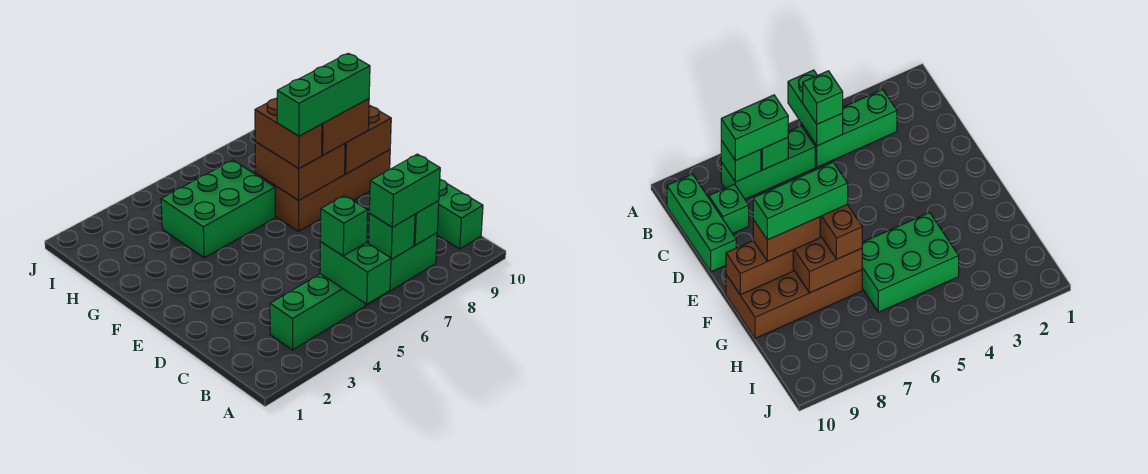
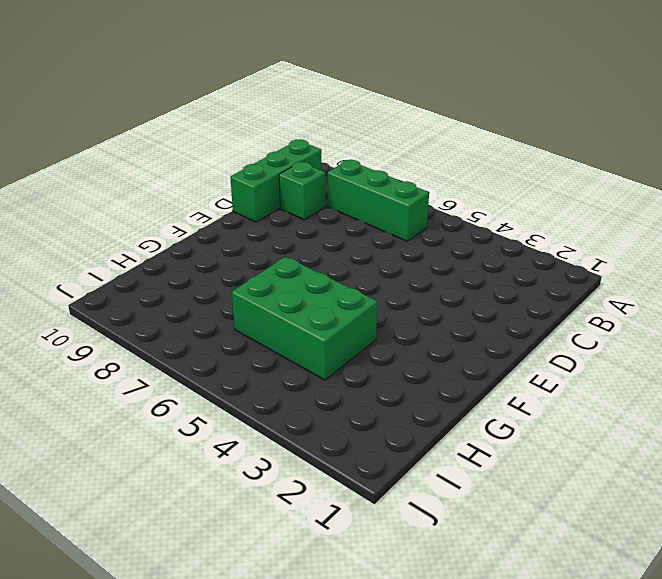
none -> green 1x3 brick [270,274,365,350]
none -> brown 2x4 brick [256,150,390,231]
none -> green 1x2 brick [320,242,391,304]

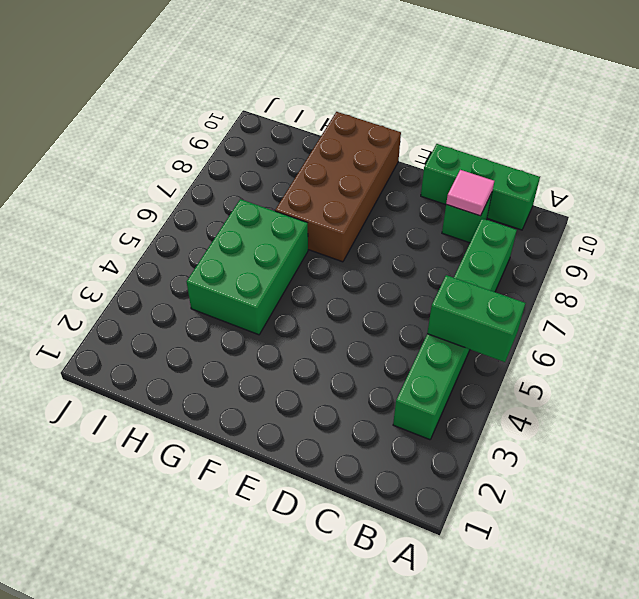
pink 1x1 tile [446,170,494,216] -> none
none -> green 1x1 brick [369,214,415,259]
none -> green 1x1 brick [414,201,439,245]
none -> brown 2x2 brick [255,142,345,200]

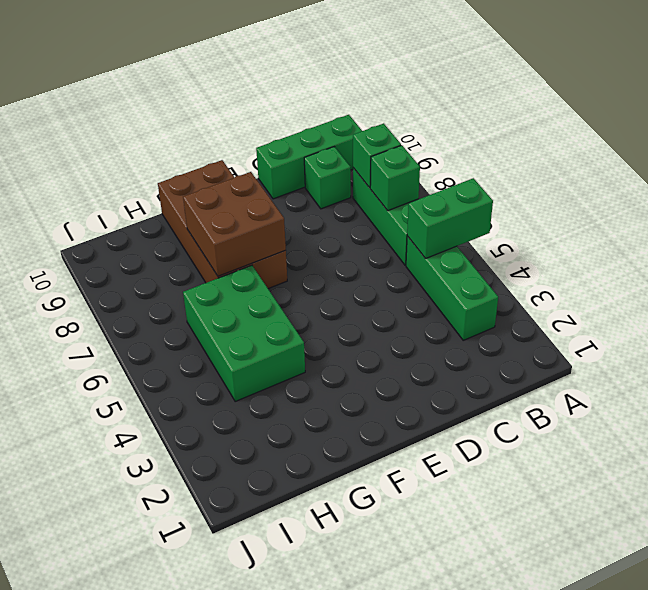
none -> brown 1x2 brick [345,106,391,174]
none -> green 1x1 brick [320,195,368,256]
none -> green 1x2 brick [370,154,440,227]

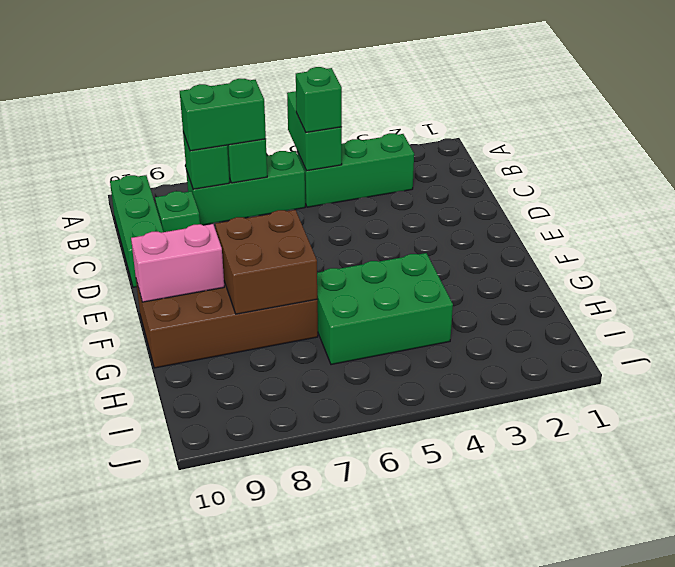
pink 1x2 brick [131,224,224,302] -> brown 1x2 brick [345,106,391,174]
none -> brown 1x2 brick [255,98,322,168]
none -> brown 1x2 brick [322,99,369,155]
none -> green 1x3 brick [277,53,370,136]

